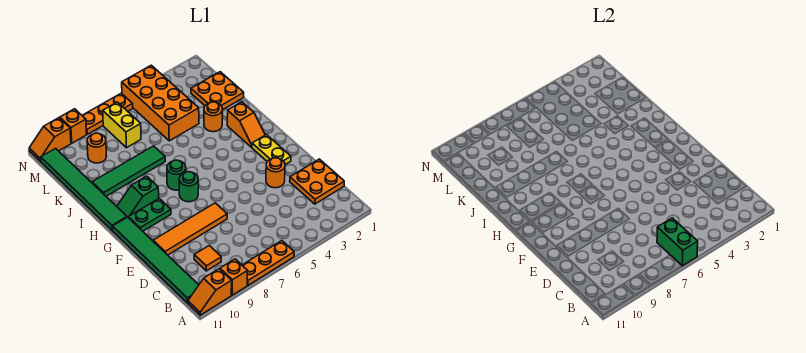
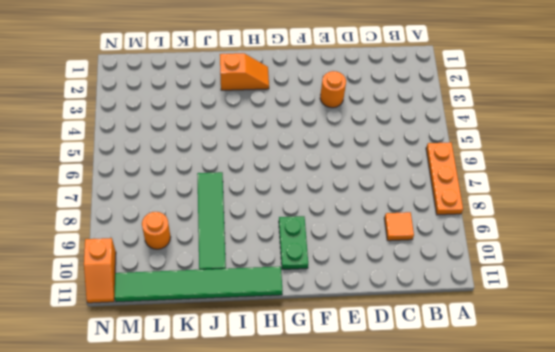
none -> orange 1x1 brick [220,259,248,295]
none -> orange 1x2 slope [188,269,232,315]
none -> green 1x6 tile [113,217,199,303]

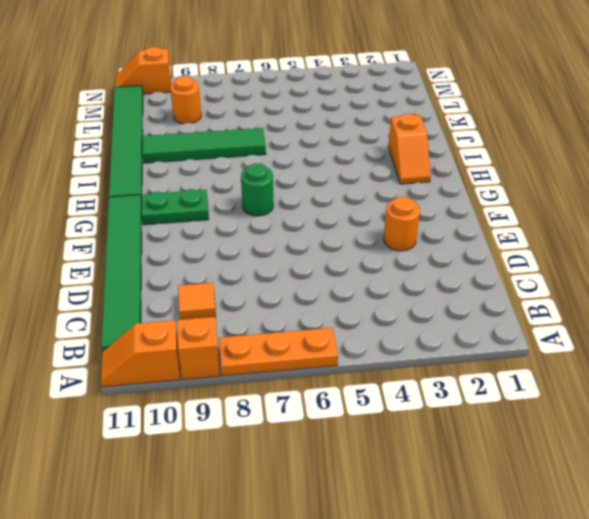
none -> orange 2x2 plate [290,159,344,204]
none -> orange 1x4 tile [153,203,227,255]
none -> yellow 1x2 plate [252,135,291,165]

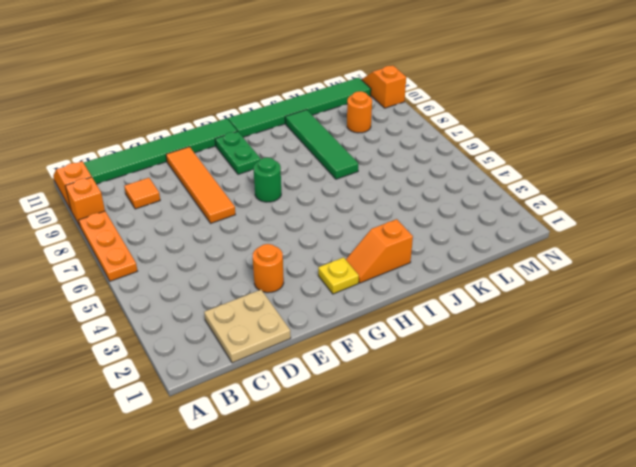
tan 2x2 plate [204,290,291,363] -> orange 2x2 plate [290,159,344,204]
yellow 1x1 plate [318,257,359,294] -> yellow 1x2 plate [252,135,291,165]
none -> green 1x1 round brick [167,160,186,190]
none -> green 1x2 slope [117,176,159,217]
none -> orange 1x1 round brick [204,102,222,132]

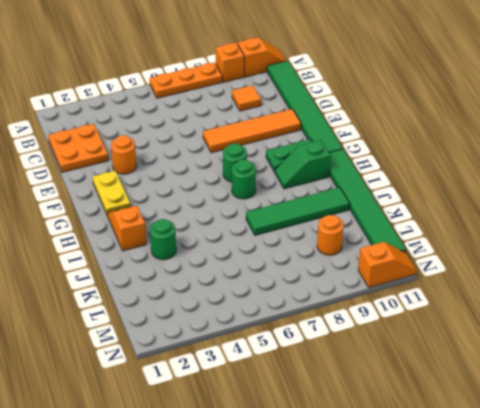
green 1x2 slope [275,140,330,189] -> green 1x2 slope turned to [117,176,159,217]
green 1x1 round brick [150,219,176,260] -> orange 1x1 round brick [204,102,222,132]
none -> orange 2x2 plate [191,72,244,110]
none -> orange 2x4 brick [122,65,199,141]
none -> yellow 1x2 brick [103,102,141,148]

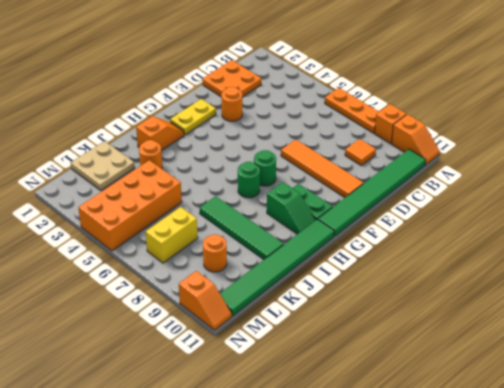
tan 2x2 plate [71,141,135,190] -> orange 2x2 plate [191,72,244,110]
none -> orange 1x3 plate [82,93,133,134]
none -> orange 1x1 brick [60,109,87,143]
none -> green 1x2 brick [657,218,698,266]

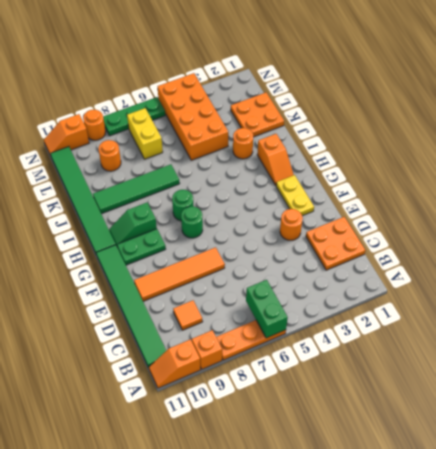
green 1x3 plate [103,97,165,136] -> orange 1x3 plate [82,93,133,134]
orange 1x1 round brick [83,110,106,140] -> orange 1x1 brick [60,109,87,143]

